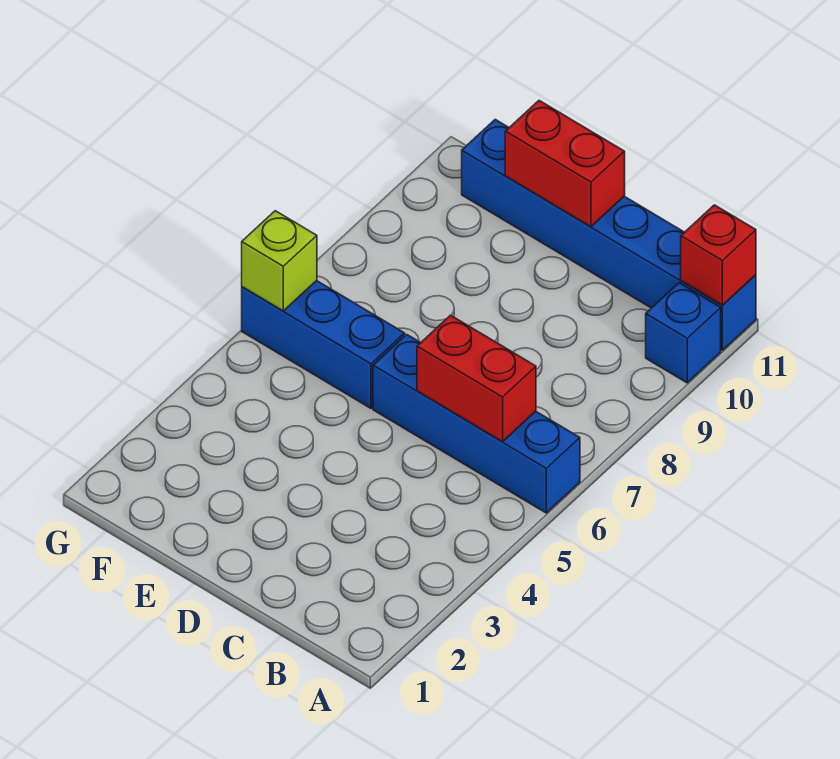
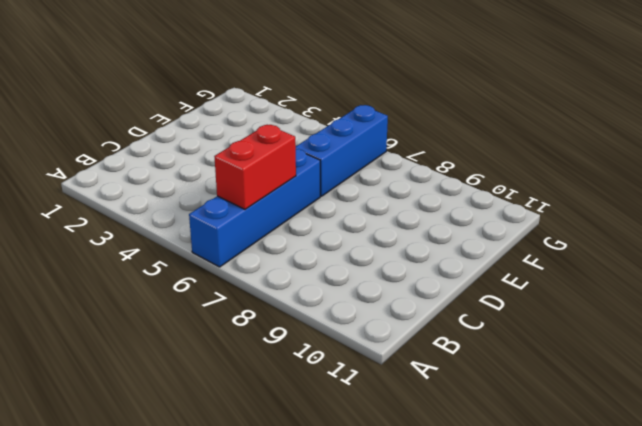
none -> blue 1x1 brick [646,283,721,383]
none -> blue 1x6 brick [462,119,756,350]

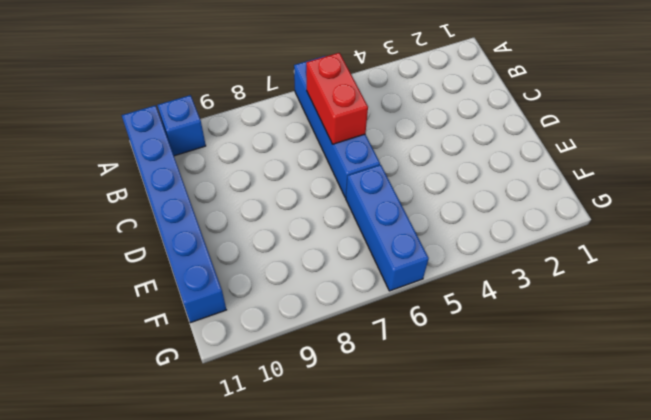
none -> red 1x1 brick [681,205,756,305]
none -> red 1x2 brick [505,101,625,227]

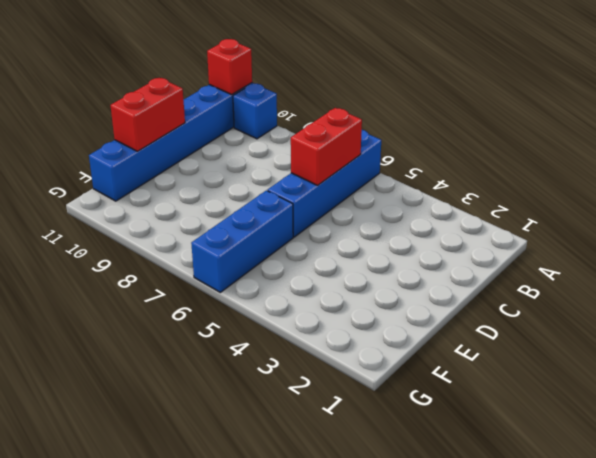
none -> lime 1x1 brick [242,211,317,311]

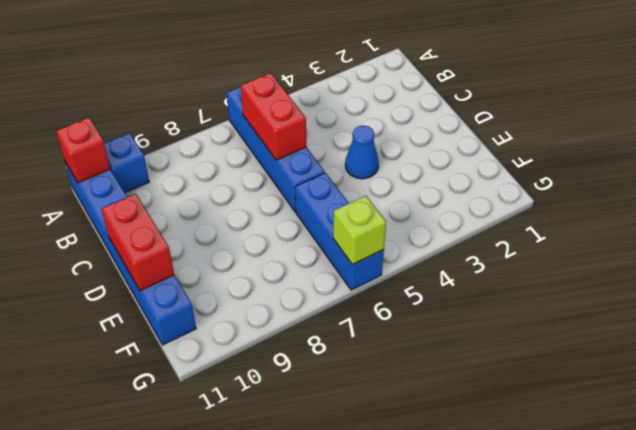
blue 1x1 cone [345,126,379,179] -> none

